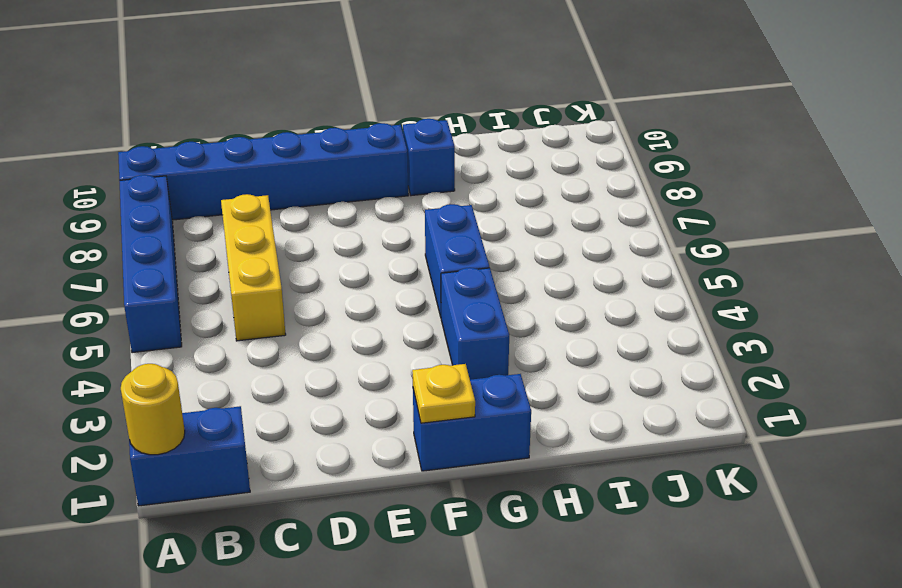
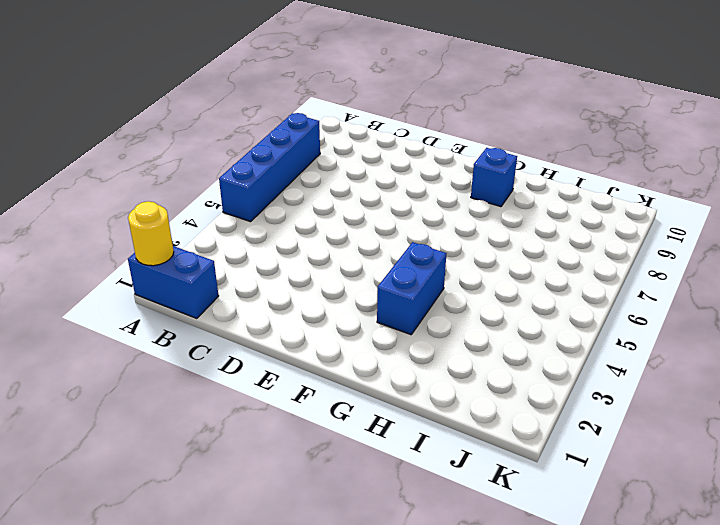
none -> blue 1x6 brick [118,123,408,220]
none -> yellow 1x3 brick [221,194,286,341]

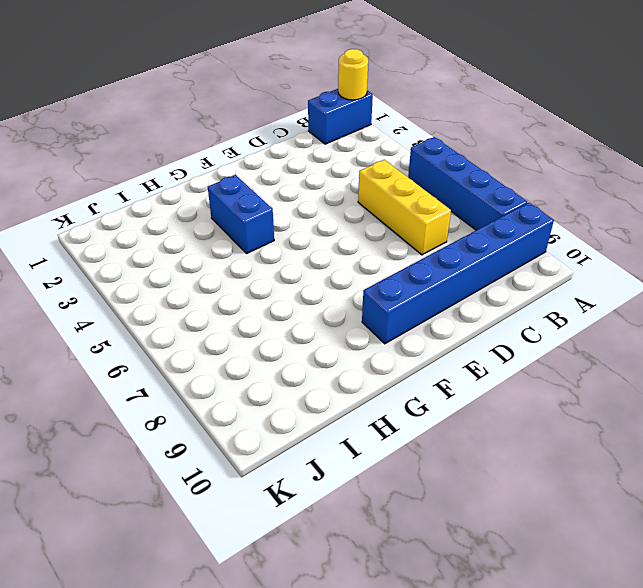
none -> blue 1x2 brick [413,374,531,471]
none -> blue 1x2 brick [425,204,489,317]

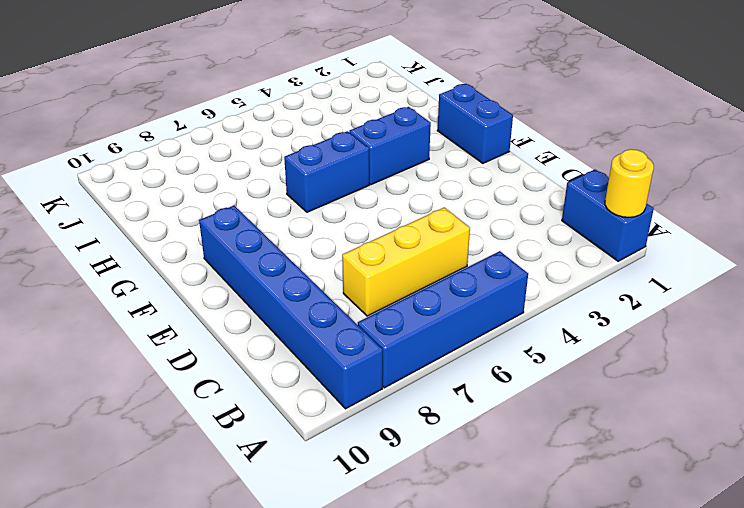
none -> blue 1x1 brick [403,119,455,196]
none -> yellow 1x1 plate [412,364,475,423]

